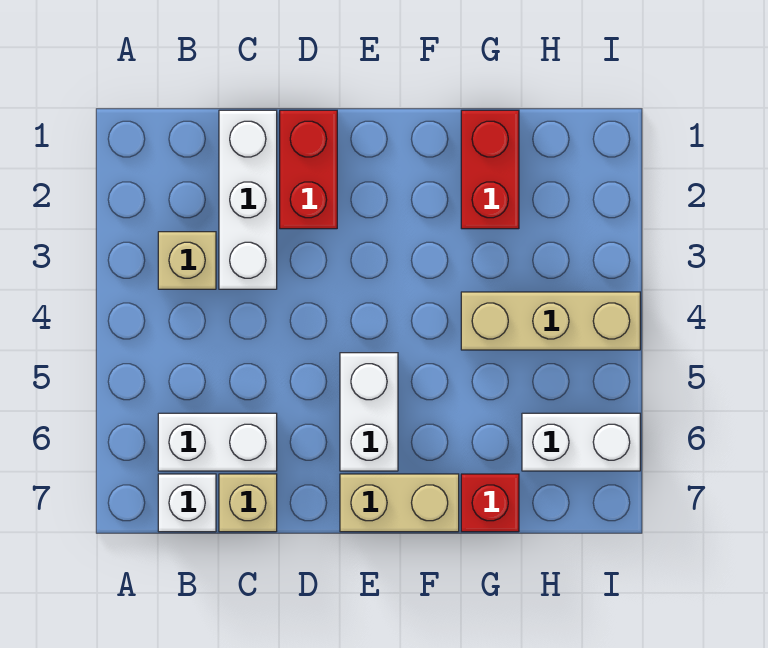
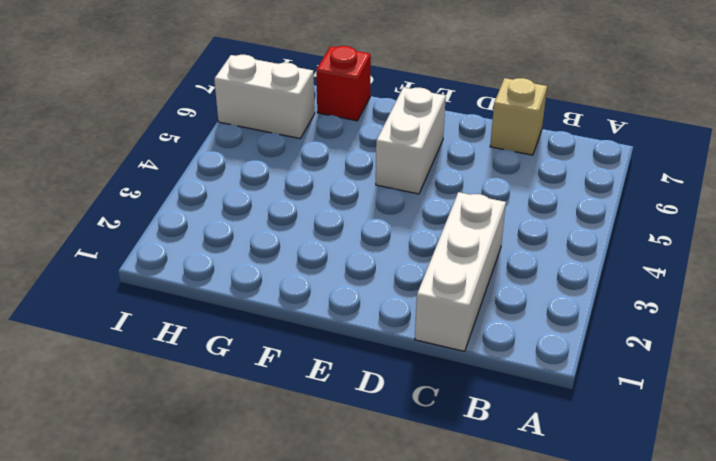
none -> tan 1x1 brick [158,232,216,289]
none -> white 1x2 brick [158,413,277,471]
none -> white 1x1 brick [158,474,216,532]

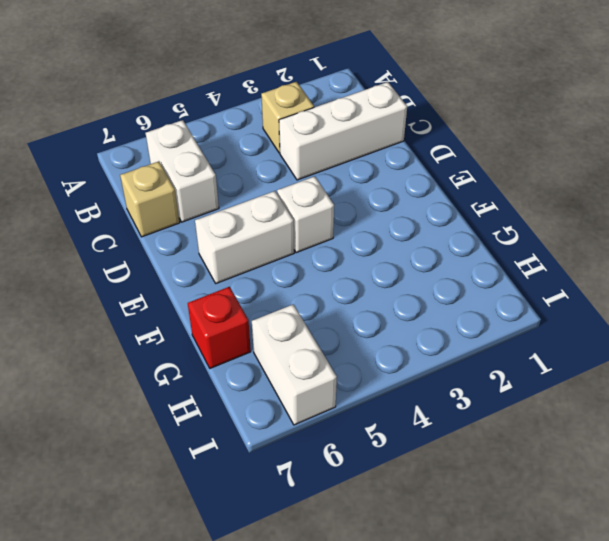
white 1x1 brick [277,176,334,253] -> white 1x1 brick moved to [158,474,216,532]
none -> red 1x2 brick [280,110,337,229]
none -> tan 1x2 brick [340,474,459,532]
none -> red 1x2 brick [461,110,519,229]

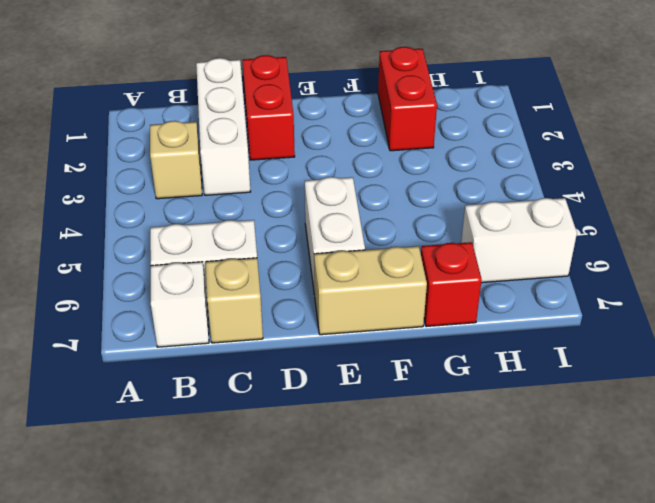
none -> tan 1x3 brick [461,292,640,350]

